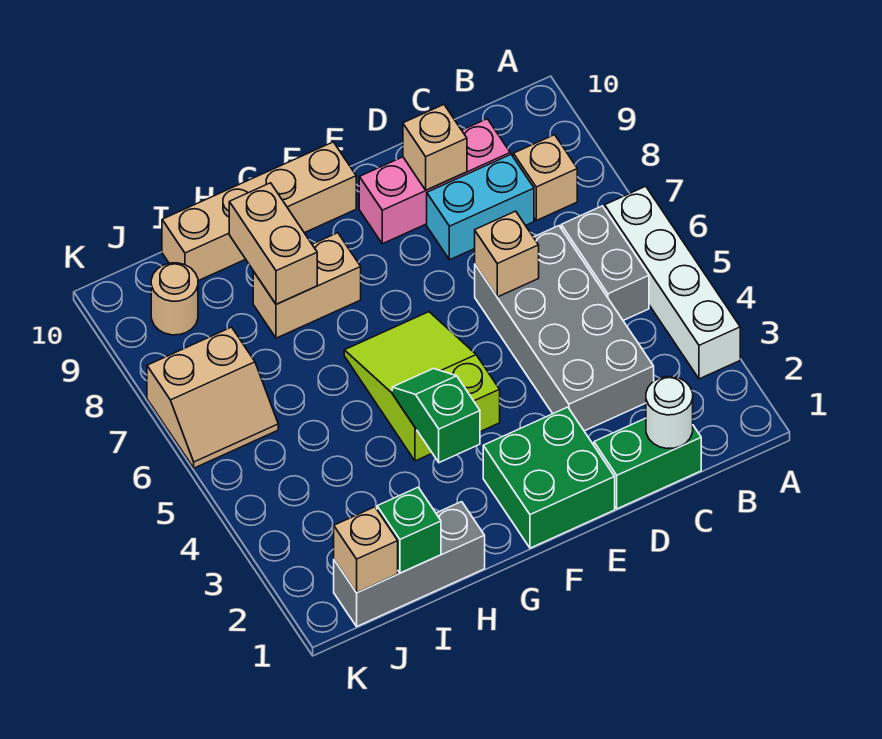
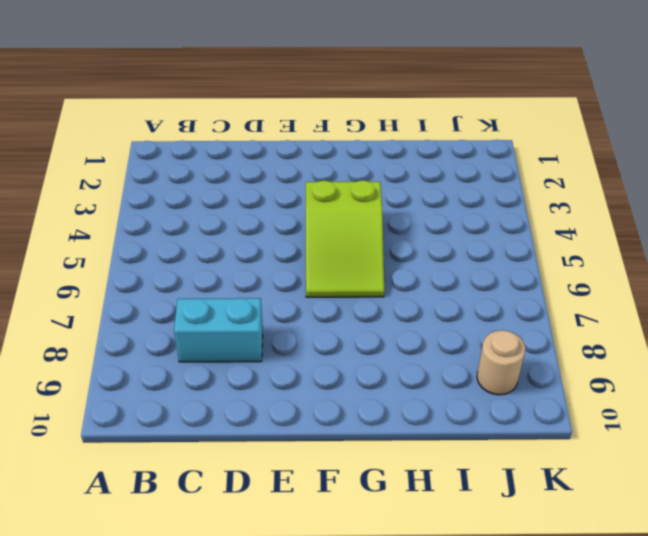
none -> white 1x4 brick [605,186,740,379]
none -> grey 1x2 brick [561,206,649,320]
none -> tan 1x1 brick [513,135,577,220]

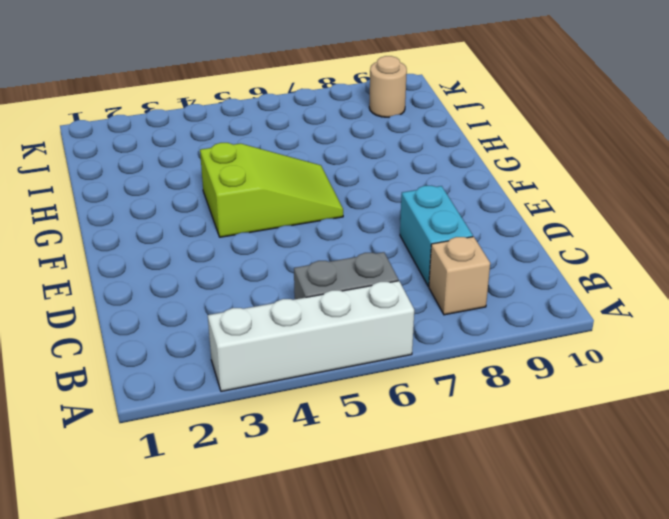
none -> green 1x2 brick [594,418,701,509]
none -> grey 2x4 brick [475,226,654,431]
none -> pink 1x3 brick [359,119,510,244]

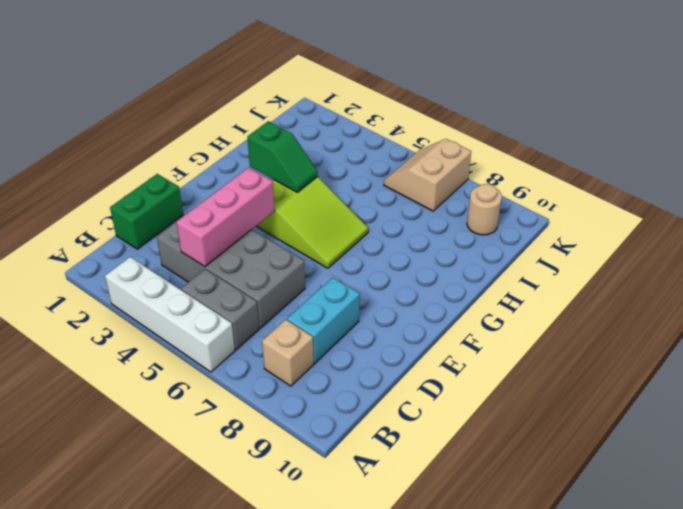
pink 1x3 brick [177,168,275,267] -> pink 1x3 brick moved to [359,119,510,244]
none -> green 2x2 brick [483,407,615,548]
none -> tan 1x4 brick [162,142,356,281]
none -> tan 1x2 brick [253,233,361,338]

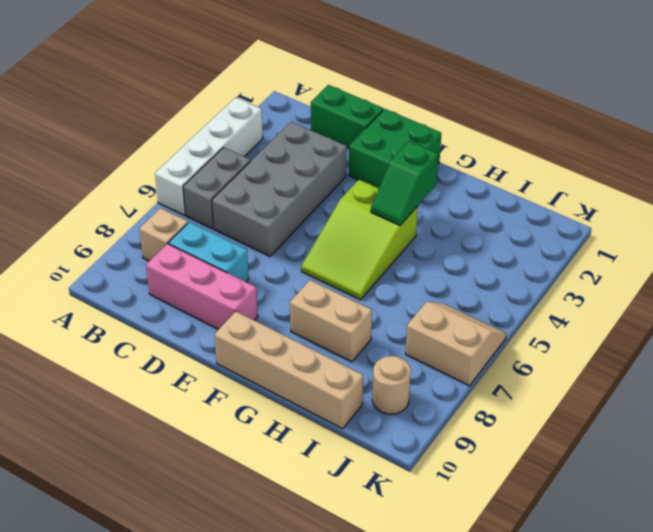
none -> grey 1x3 brick [334,502,485,626]
none -> white 1x1 round brick [646,377,693,449]
none -> tan 1x1 brick [475,211,539,297]

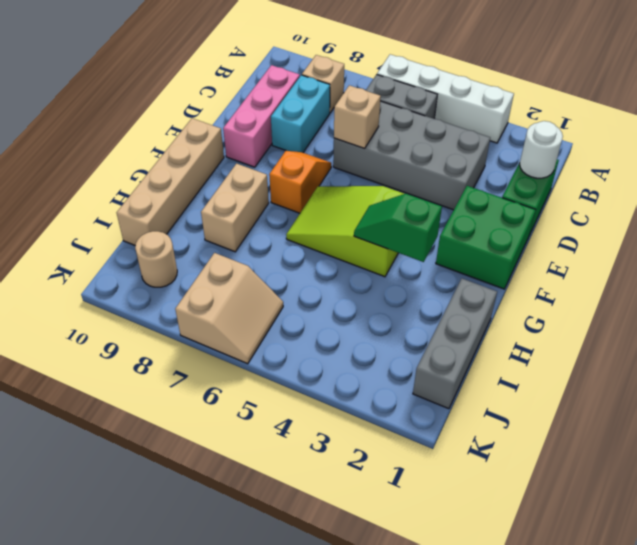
orange 1x2 slope [269,151,331,213] -> none
none -> tan 1x1 brick [403,105,467,190]
none -> tan 1x2 brick [229,183,317,304]
none -> green 1x1 brick [377,487,441,573]

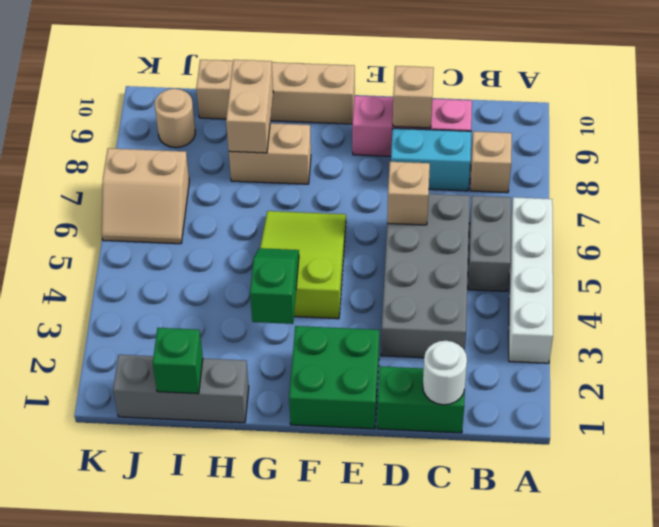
none -> tan 1x1 brick [334,507,398,593]

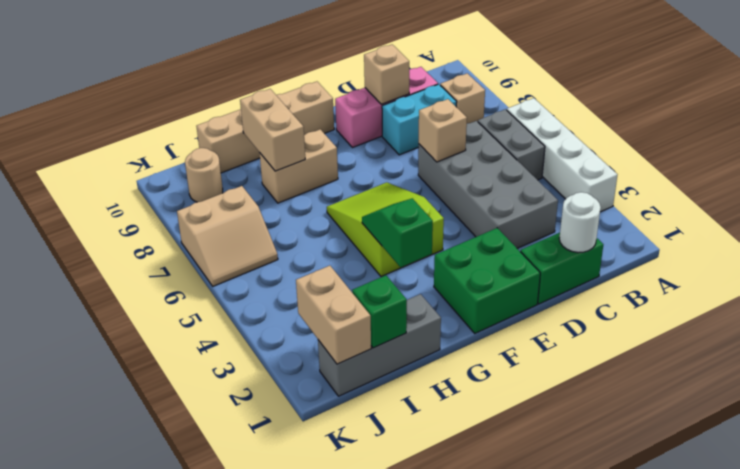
tan 1x2 brick [296,266,371,364] -> tan 1x1 brick [334,507,398,593]

